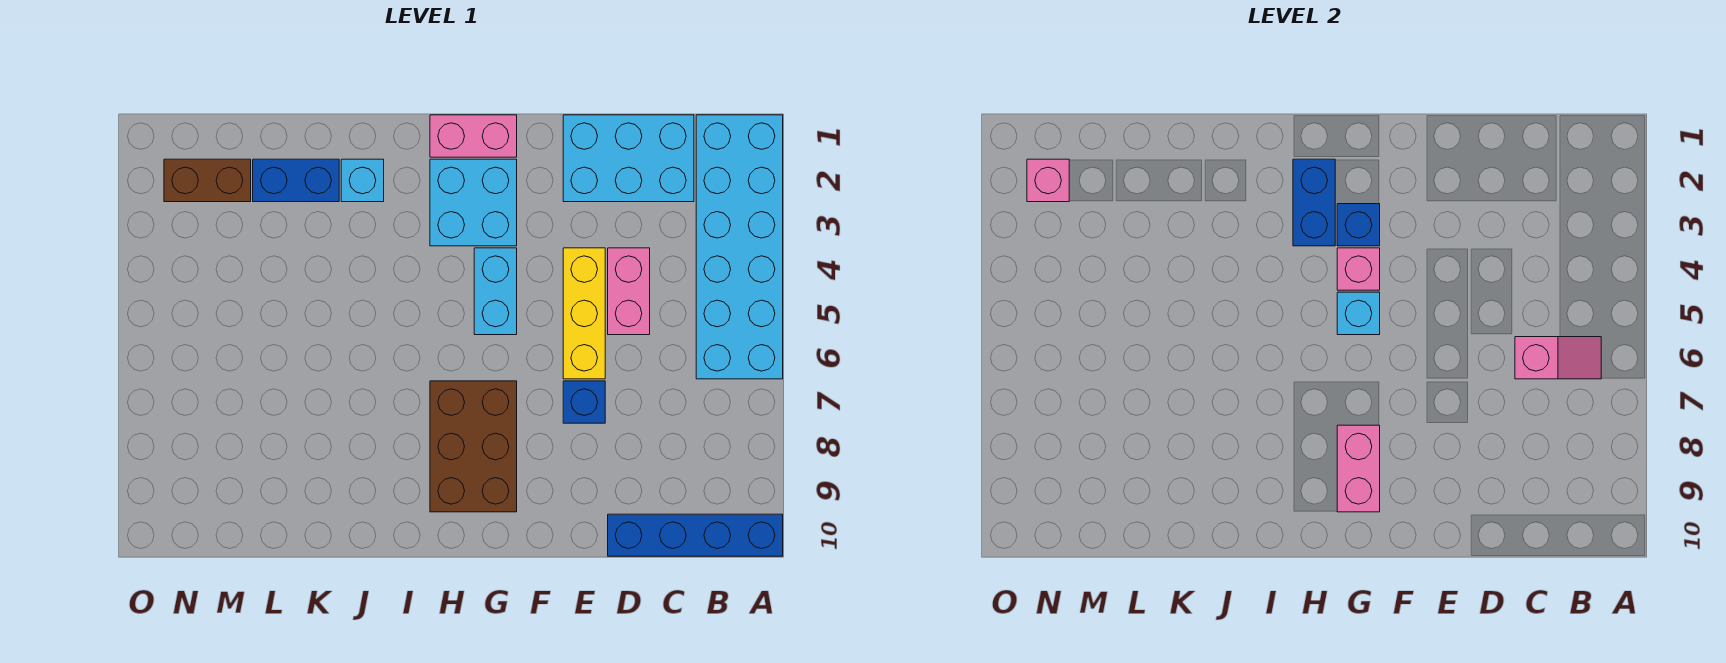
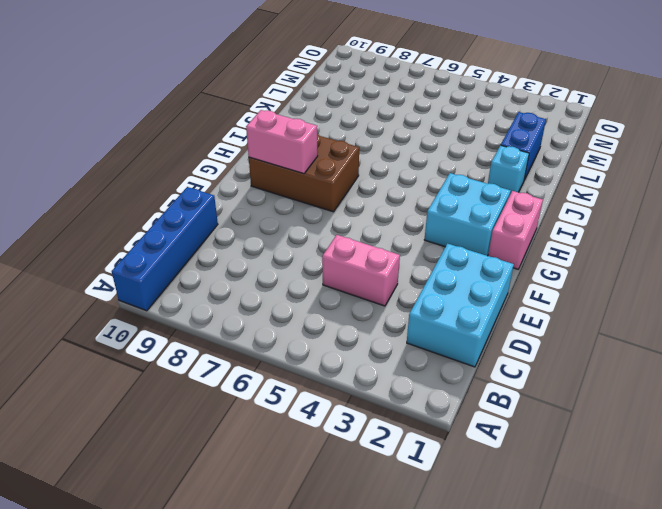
none -> cyan 2x6 brick [696,115,783,379]
none -> yellow 1x3 brick [563,248,605,379]
none -> blue 1x1 brick [563,381,605,423]

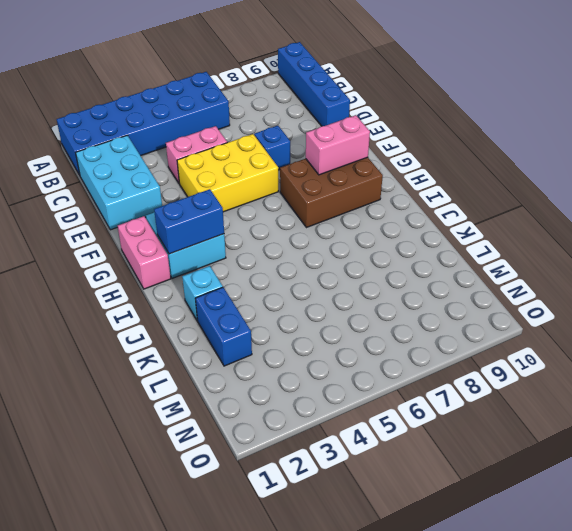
blue 2x6 brick [57,72,230,175] -> cyan 2x6 brick [696,115,783,379]
yellow 2x3 brick [177,134,278,212] -> yellow 1x3 brick [563,248,605,379]
none -> cyan 1x2 brick [474,248,517,335]
none -> brown 1x2 brick [164,159,251,202]
none -> pink 1x2 slope [1515,337,1601,379]

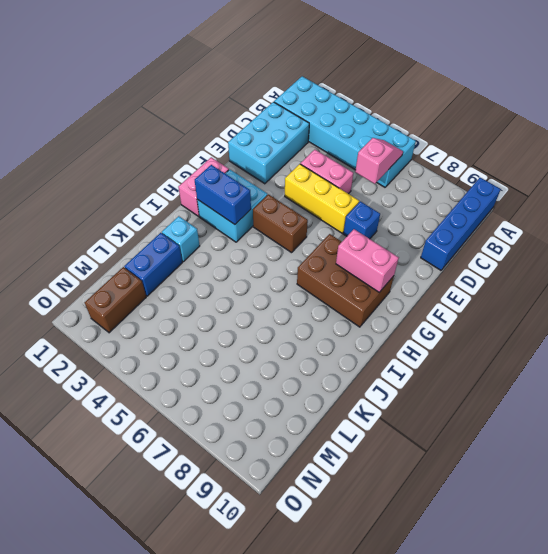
brown 1x2 brick [253,194,308,253] -> cyan 1x2 brick [474,248,517,335]
none -> blue 1x1 brick [1337,204,1380,246]
none -> pink 1x1 brick [1337,248,1380,290]
none -> cyan 1x1 brick [1337,292,1380,335]

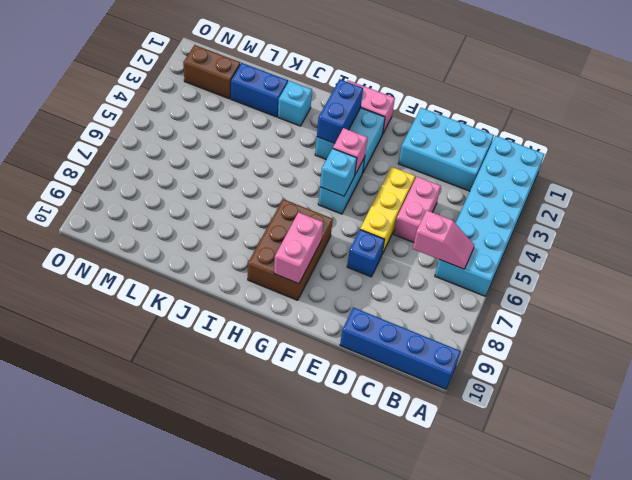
none -> blue 1x1 brick [1337,204,1380,246]
none -> pink 1x1 brick [1027,159,1069,202]

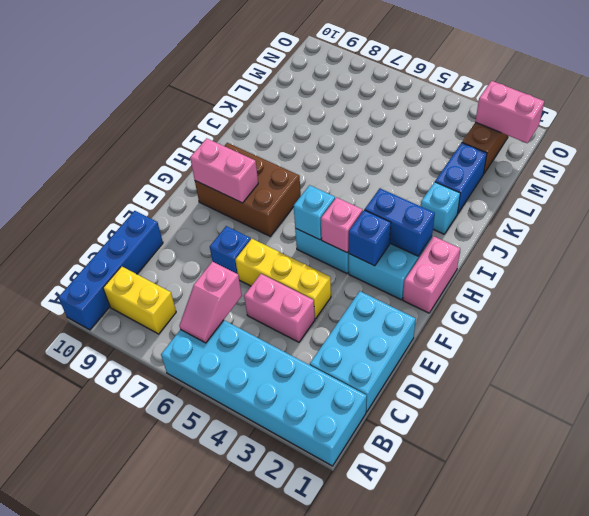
yellow 1x2 brick [103,266,176,334] -> none
pink 1x2 brick [475,81,544,143] -> pink 1x1 brick [1027,159,1069,202]

